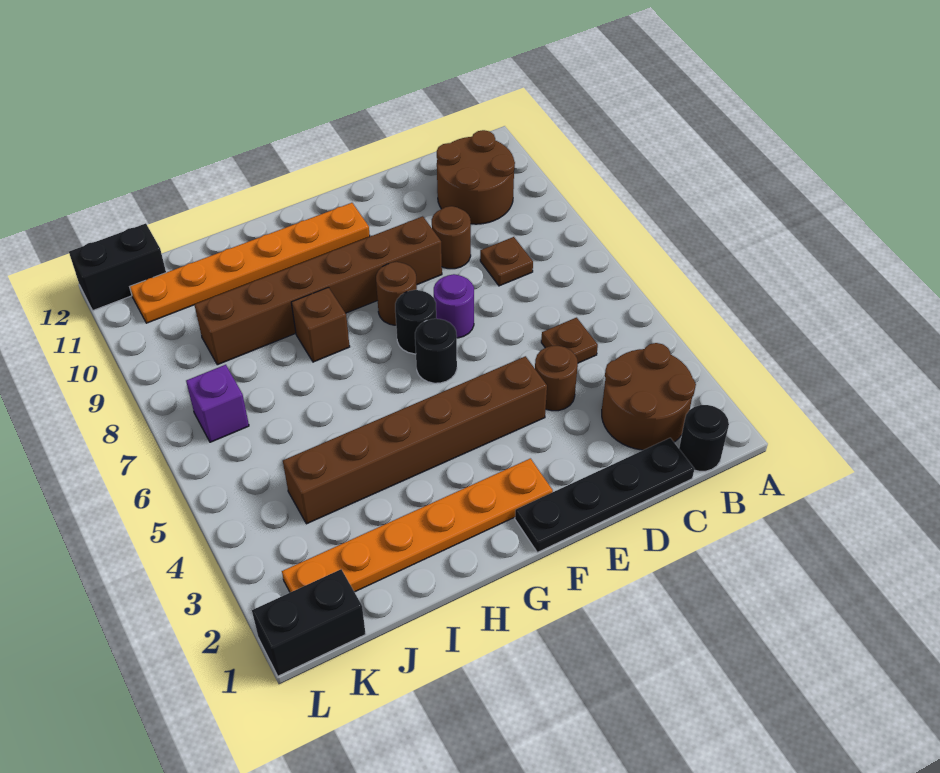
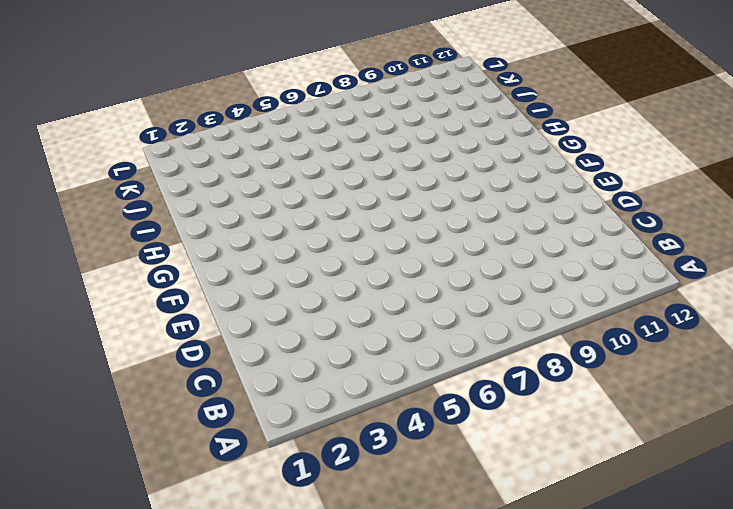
none -> black 1x1 round brick [679,405,729,471]
none -> brown 2x2 round brick [602,343,696,450]
none -> brown 2x2 round brick [437,130,515,224]

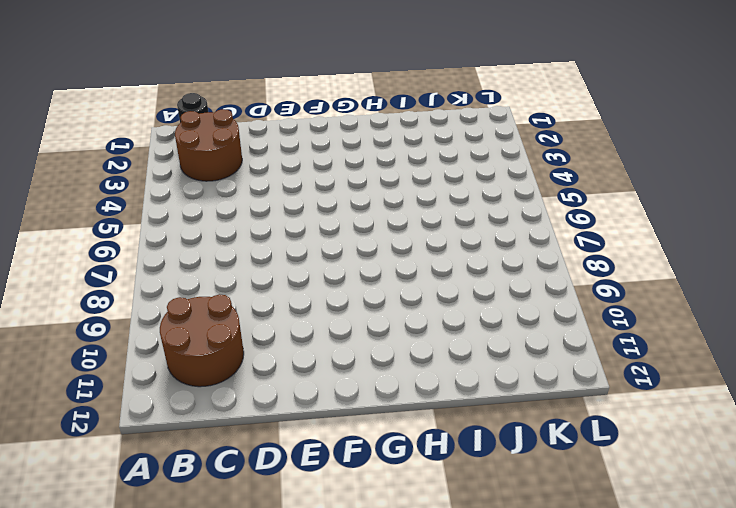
none -> black 1x4 plate [515,438,694,552]
none -> brown 1x1 plate [541,318,598,363]
none -> brown 1x1 plate [480,237,533,286]

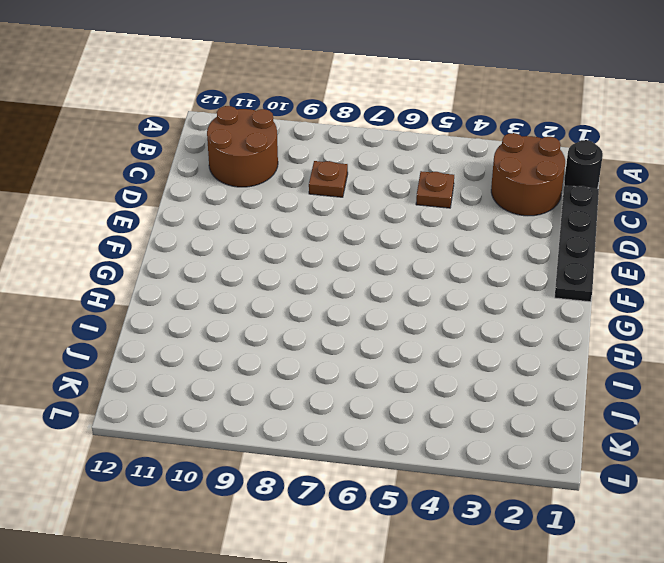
none -> brown 1x1 round brick [535,346,578,411]
none -> brown 1x1 round brick [432,206,471,269]
none -> brown 1x6 brick [283,356,547,524]

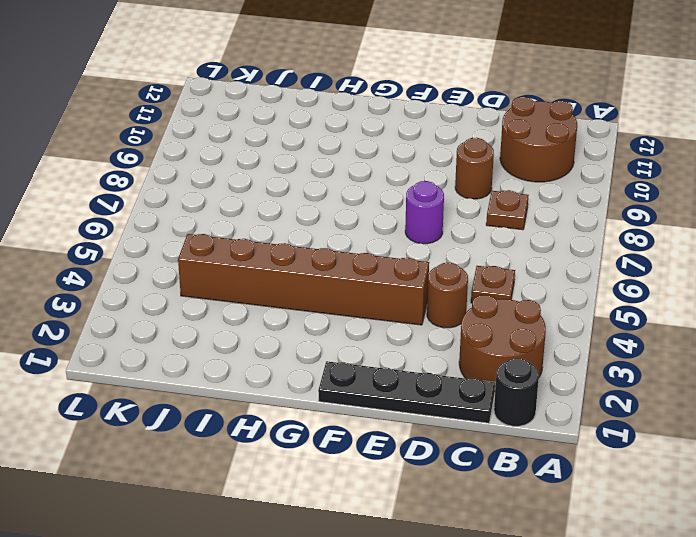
none -> brown 1x6 brick [195,216,442,365]
none -> orange 1x6 plate [282,458,553,592]
none -> black 1x1 round brick [415,319,457,383]

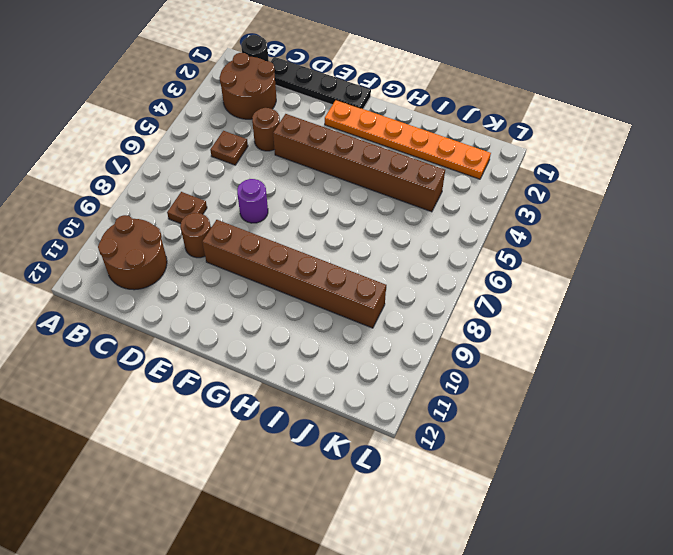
none -> black 1x1 round brick [415,319,457,383]
none -> black 1x1 round brick [395,290,436,354]
none -> brown 1x1 round brick [376,262,417,325]

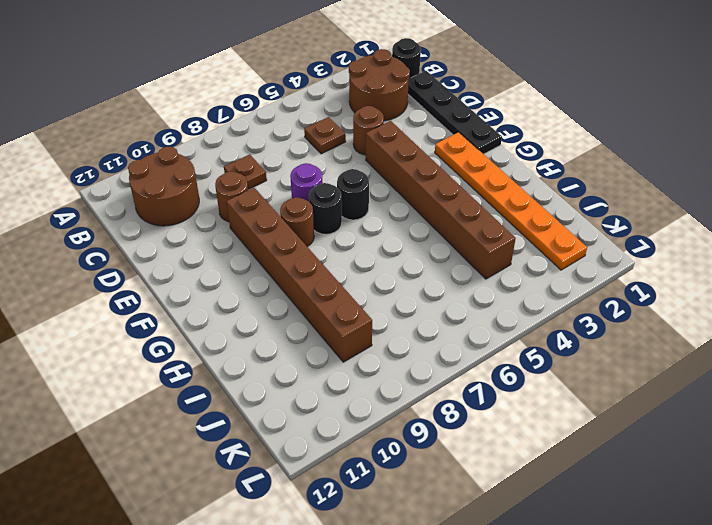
none -> orange 1x6 plate [130,203,370,323]
none -> brown 1x1 brick [291,287,350,362]
none -> black 1x2 brick [252,569,366,676]

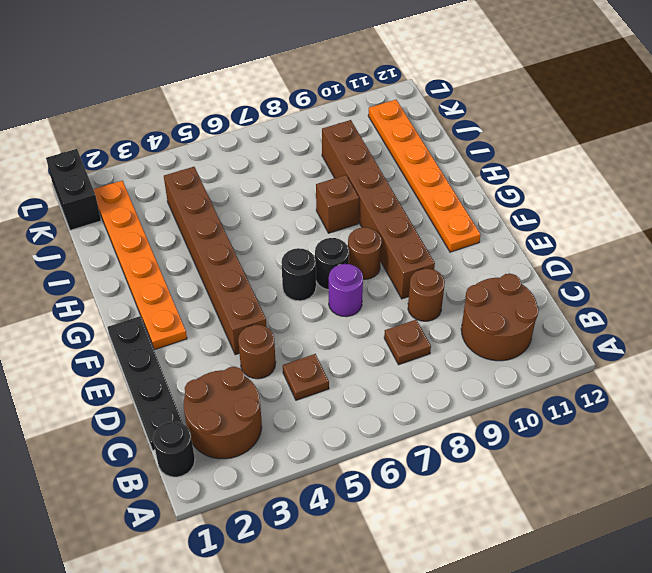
none -> purple 1x1 brick [186,365,249,442]
none -> black 1x2 brick [69,223,166,310]

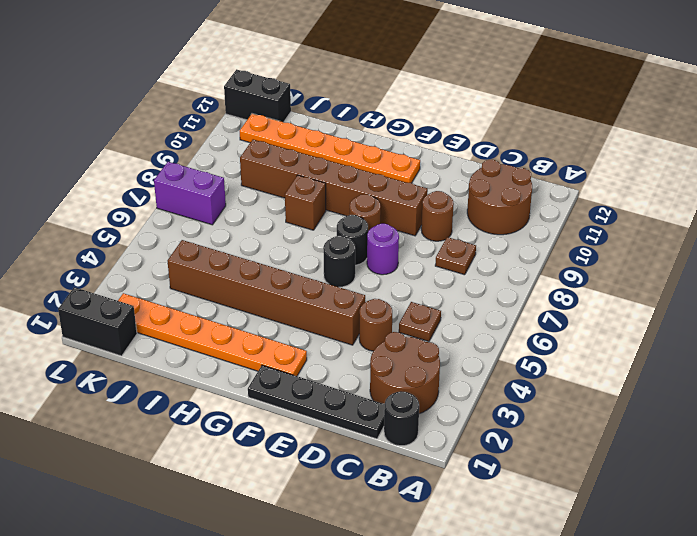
purple 1x2 brick [154,162,226,225] -> purple 1x1 brick [186,365,249,442]

